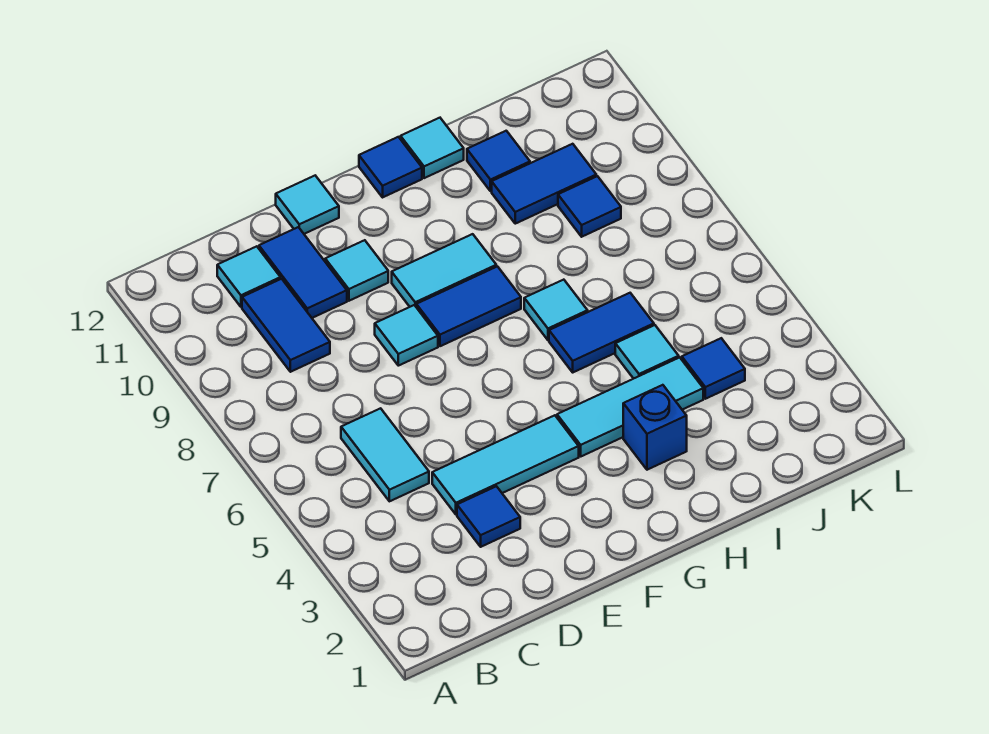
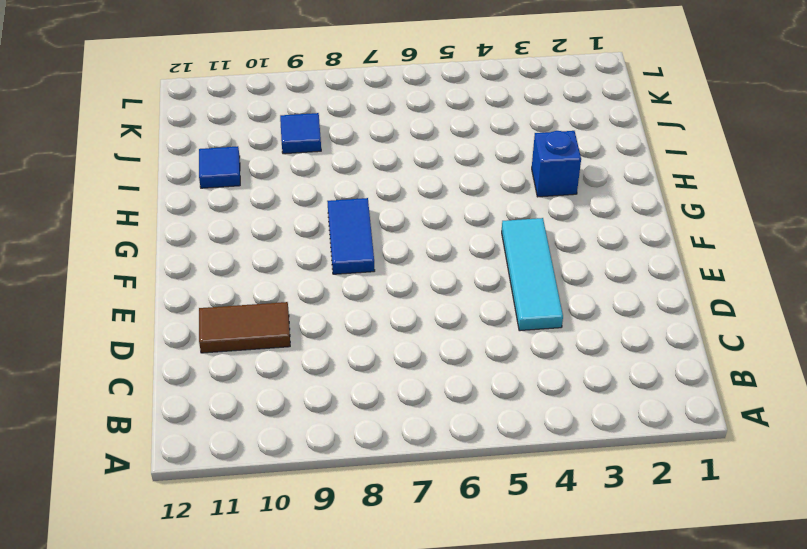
brown 1x2 tile [199,302,290,353] -> blue 1x2 tile [259,227,347,318]
none -> cyan 1x2 tile [341,408,429,501]
none -> blue 1x2 tile [242,279,330,372]
none -> cyan 1x1 tile [217,246,280,307]

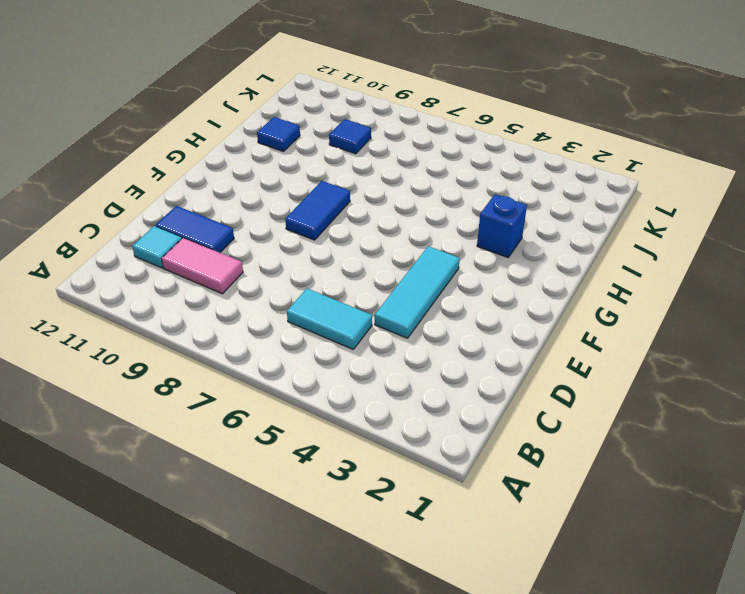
pink 1x2 tile [162,238,243,294] -> blue 1x2 tile [242,279,330,372]
none -> blue 1x1 tile [457,486,520,547]
none -> cyan 1x1 tile [375,305,438,366]
none -> cyan 1x1 tile [325,240,388,301]

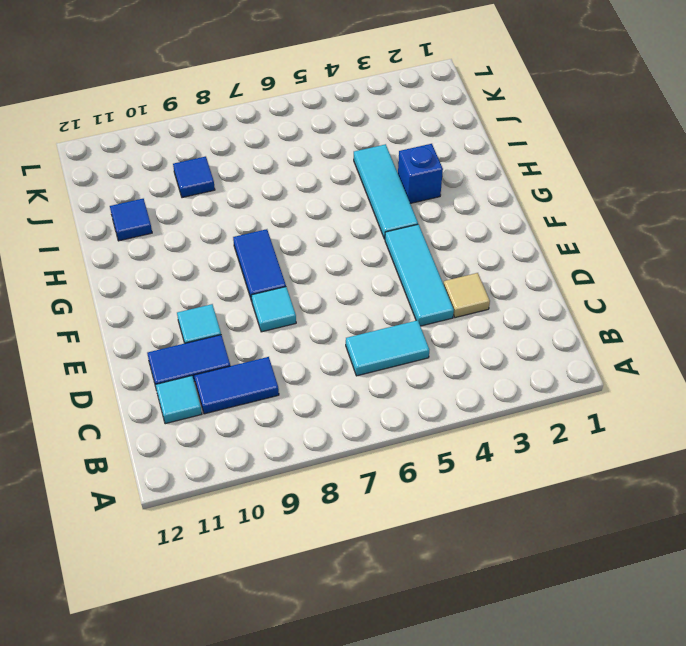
tan 1x1 tile [444,273,490,318] -> blue 1x1 tile [457,486,520,547]
none -> cyan 1x1 tile [276,176,339,234]
none -> cyan 1x2 tile [392,234,496,307]
none -> blue 1x1 tile [359,137,422,197]

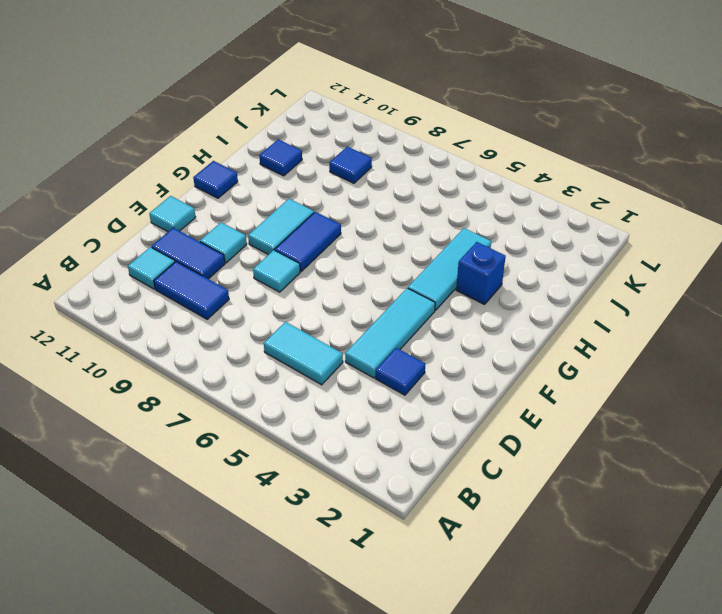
none -> blue 1x2 tile [549,293,654,372]
none -> cyan 1x1 tile [524,280,588,340]
none -> cyan 1x1 tile [401,118,464,178]

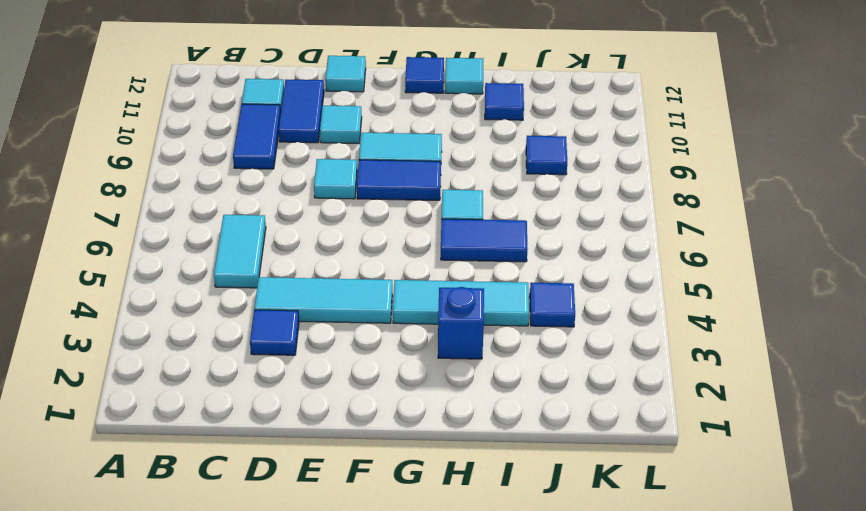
none -> cyan 1x1 tile [615,325,679,379]
none -> blue 1x2 tile [492,144,596,224]

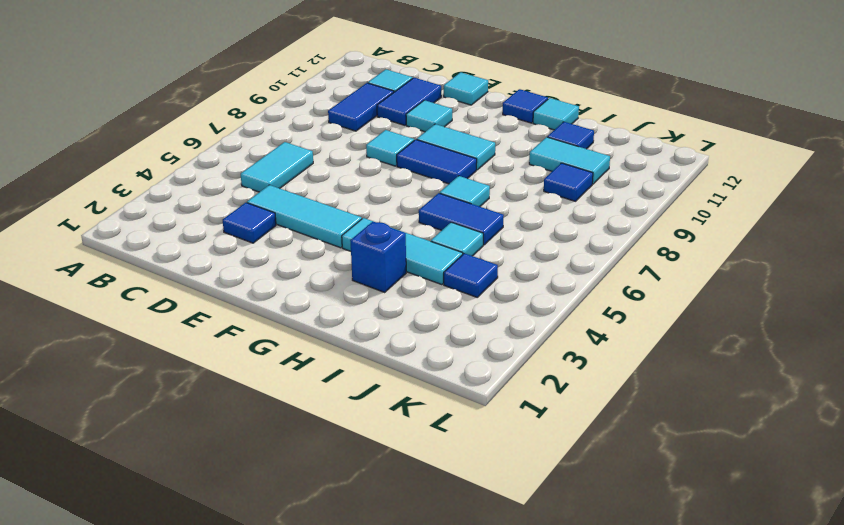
cyan 1x2 tile [529,137,610,184] -> blue 1x2 tile [492,144,596,224]

